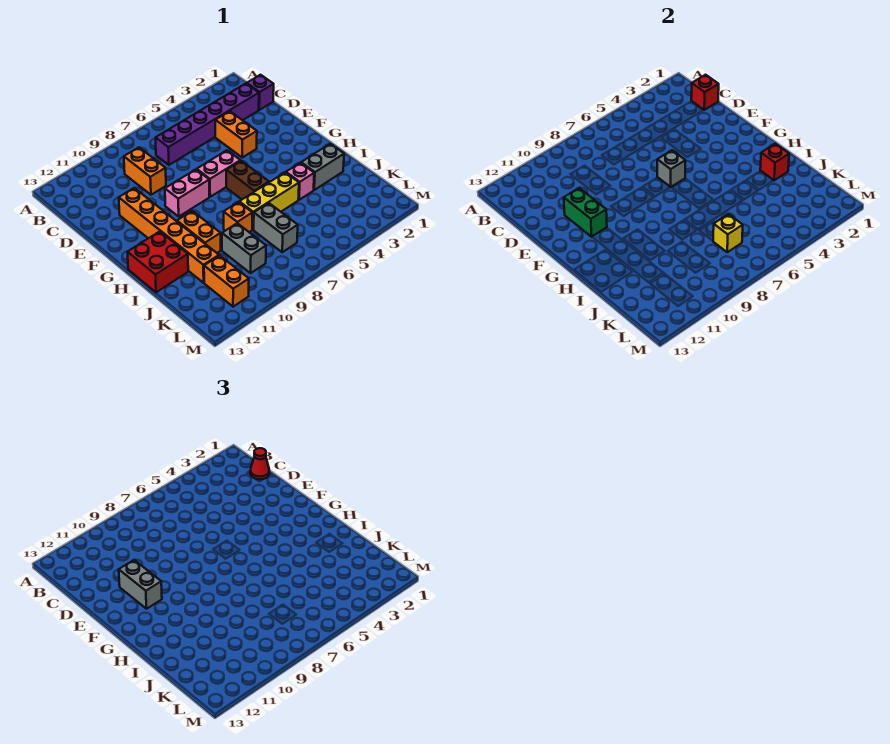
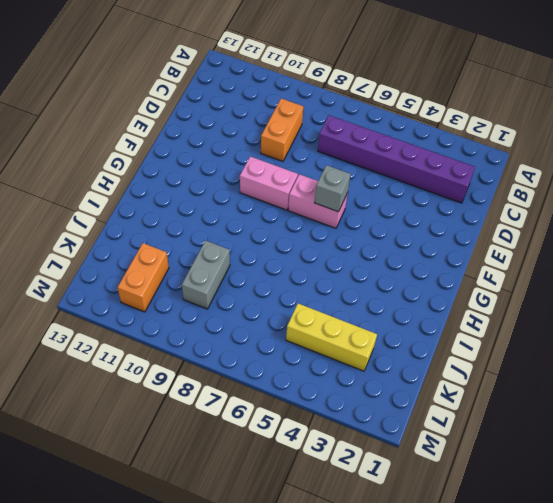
yellow 1x3 brick [286,304,377,371] -> yellow 1x3 brick moved to [239,172,299,230]
none -> purple 1x1 brick [247,75,274,110]
none -> orange 1x2 brick [215,111,257,157]
none -> orange 1x6 brick [119,188,219,283]

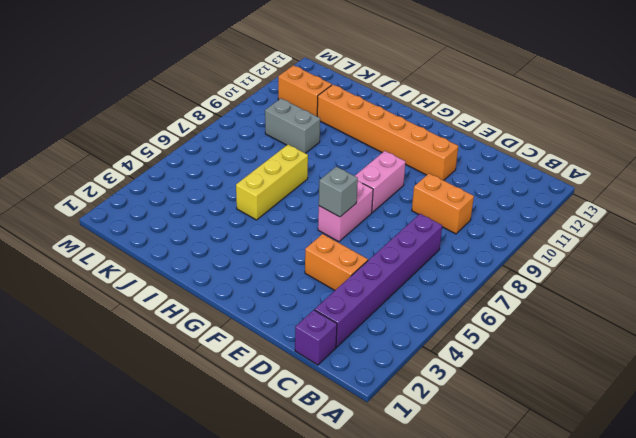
none -> brown 1x2 brick [226,161,269,199]
none -> orange 1x2 brick [177,211,221,253]
none -> red 2x2 brick [127,231,188,292]

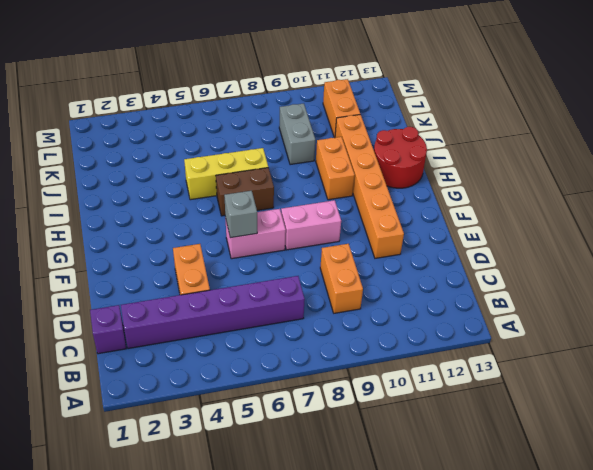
brown 1x2 brick [216,168,274,216] -> brown 1x2 brick turned to [226,161,269,199]
red 2x2 round brick [374,127,427,188] -> red 2x2 brick [127,231,188,292]
none -> grey 1x2 brick [301,144,344,190]
none -> pink 1x1 brick [286,163,314,200]
none -> orange 1x1 brick [224,202,252,232]

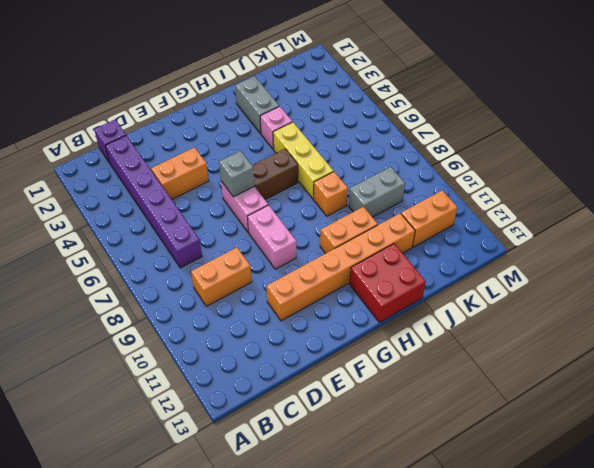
none -> grey 1x2 brick [254,203,298,252]
none -> red 1x1 brick [691,75,719,110]
none -> green 1x2 brick [564,188,607,237]

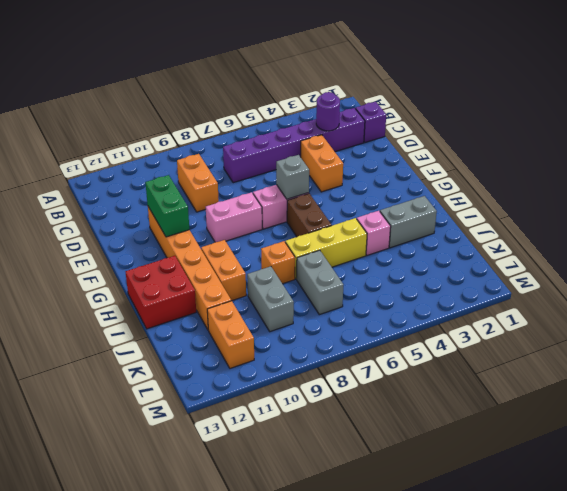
purple 1x1 round brick [316,92,340,131] -> none
none -> red 1x1 brick [691,75,719,110]
none -> red 1x1 brick [760,144,789,180]
none -> yellow 1x1 brick [713,214,743,252]

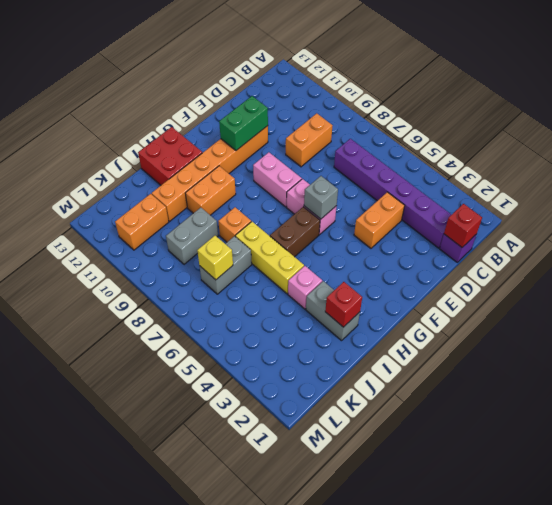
none -> red 1x1 cone [250,448,269,479]
none -> grey 1x2 brick [119,560,162,609]

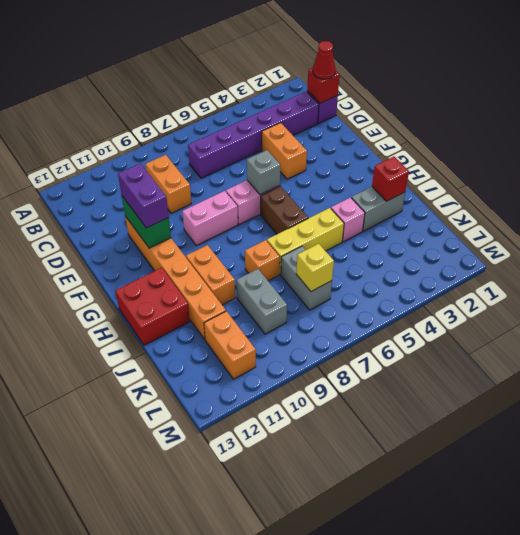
purple 1x2 brick [118,164,169,228] -> grey 1x2 brick [119,560,162,609]

